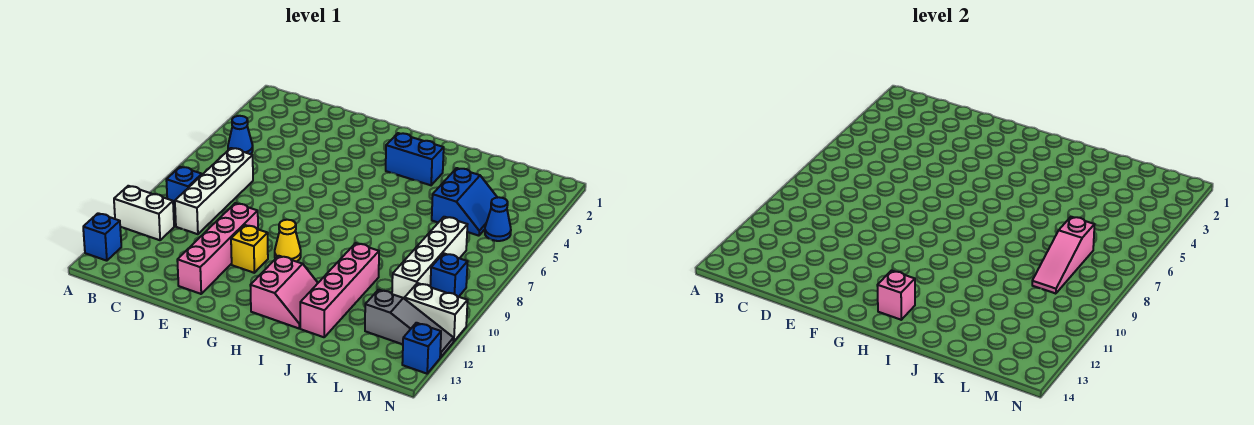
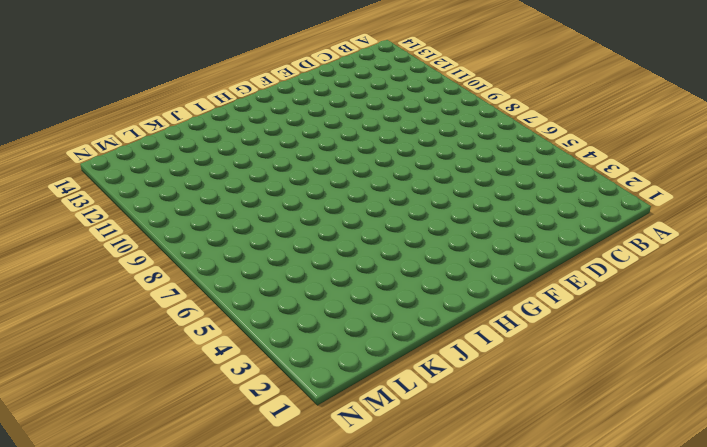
none -> white 1x2 brick [114,186,174,240]
none -> blue 1x1 brick [83,213,121,261]
none -> blue 1x1 cone [228,116,253,154]

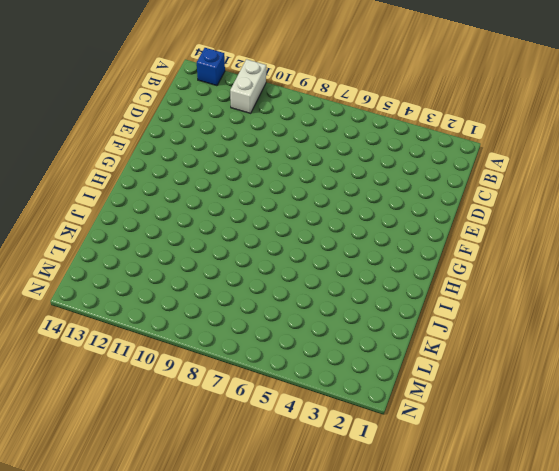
none -> blue 1x1 cone [228,116,253,154]
none -> blue 1x1 brick [166,167,202,208]
none -> white 1x4 brick [175,148,253,234]

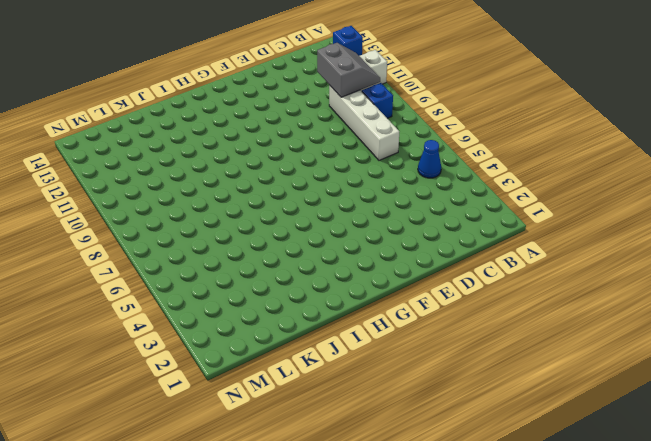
grey 2x2 slope [317,43,380,97] -> none
none -> pink 1x4 brick [177,203,258,294]
none -> yellow 1x1 brick [231,225,268,273]
none -> yellow 1x1 cone [275,220,301,262]

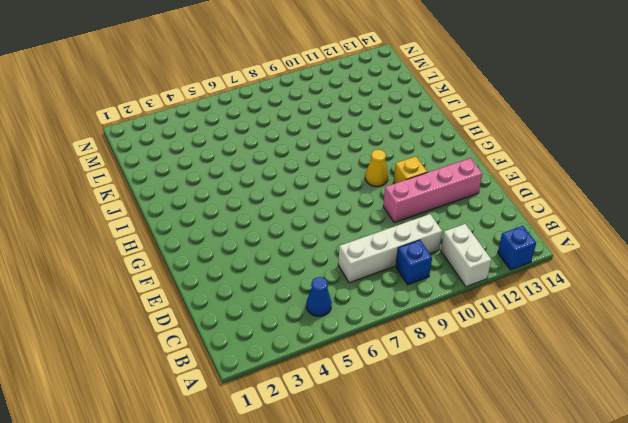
none -> blue 1x2 brick [386,133,444,185]
none -> pink 2x2 slope [250,256,318,328]
none -> pink 1x4 brick [300,243,379,337]

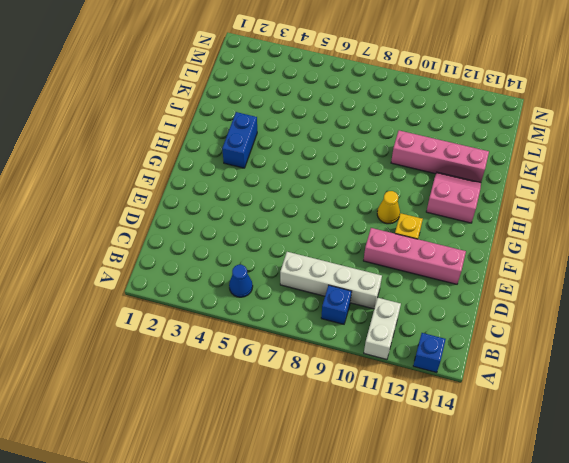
none -> blue 2x2 slope [432,168,498,236]
none -> white 1x4 brick [392,217,468,299]
none -> grey 1x3 slope [365,290,453,357]

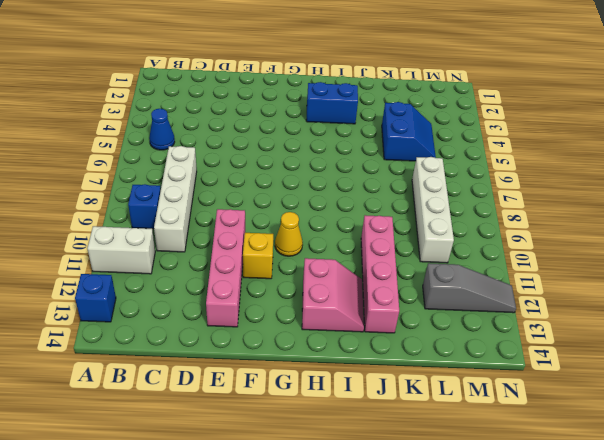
none -> blue 1x1 cone [485,197,511,241]
none -> blue 1x1 brick [430,253,468,297]
none -> white 1x2 brick [405,283,468,342]

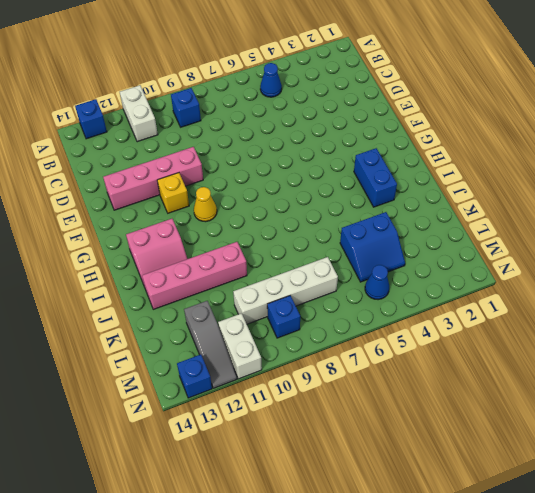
none -> white 1x4 brick [175,148,253,234]
none -> pink 1x1 brick [877,271,915,320]
none -> pink 1x3 slope [1032,217,1095,294]

